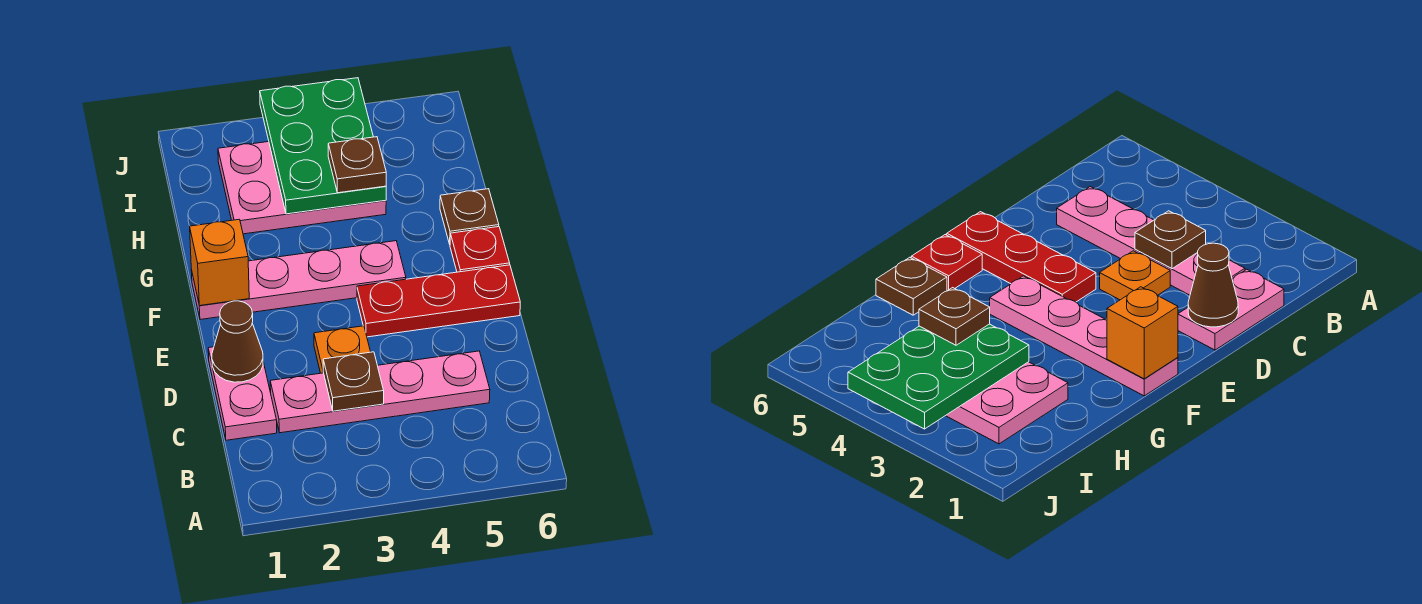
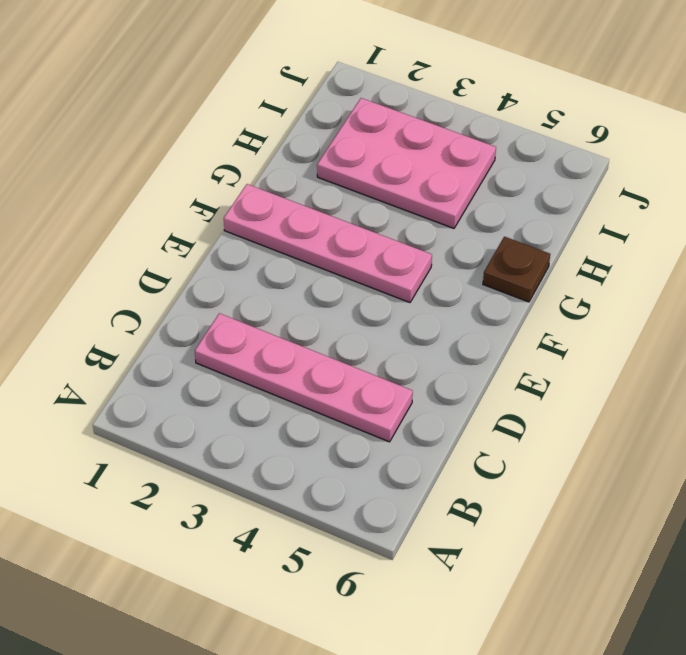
none -> pink 1x2 plate [208,347,277,440]
none -> orange 1x1 plate [314,326,370,373]
none -> red 1x3 plate [357,265,520,337]

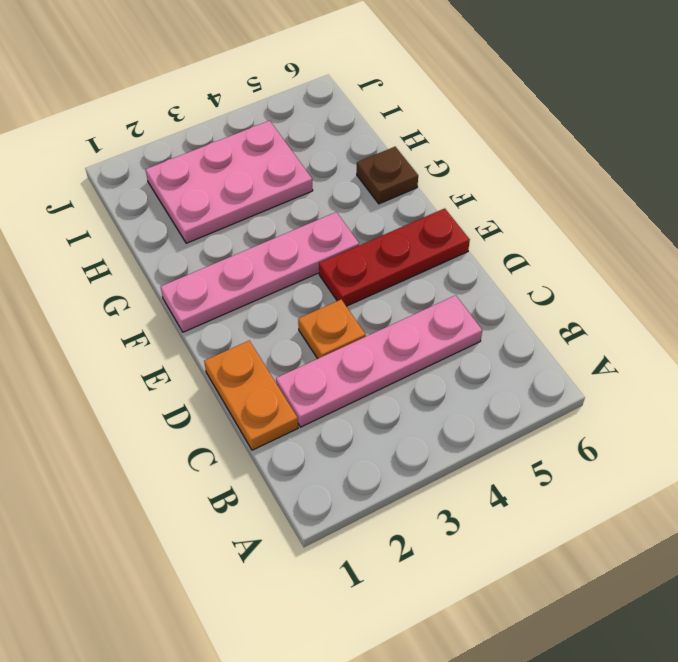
orange 1x2 plate [204,341,298,450] -> pink 1x2 plate [208,347,277,440]
none -> red 1x1 plate [450,227,510,272]
none -> brown 1x1 plate [323,352,384,411]
none -> brown 1x1 cone [212,301,263,382]

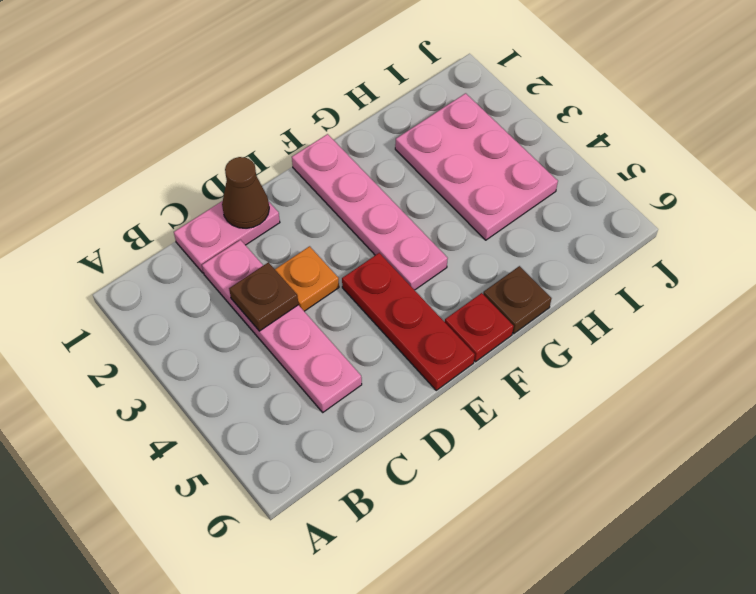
none -> orange 1x1 brick [190,219,249,306]
none -> green 2x3 plate [260,78,386,214]
none -> brown 1x1 plate [328,137,386,193]

